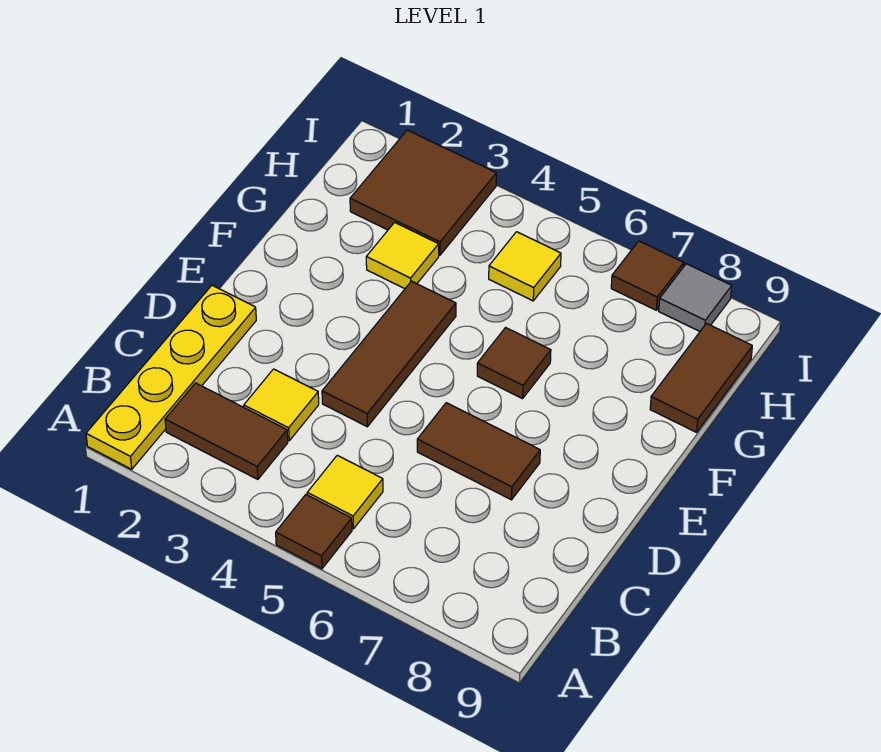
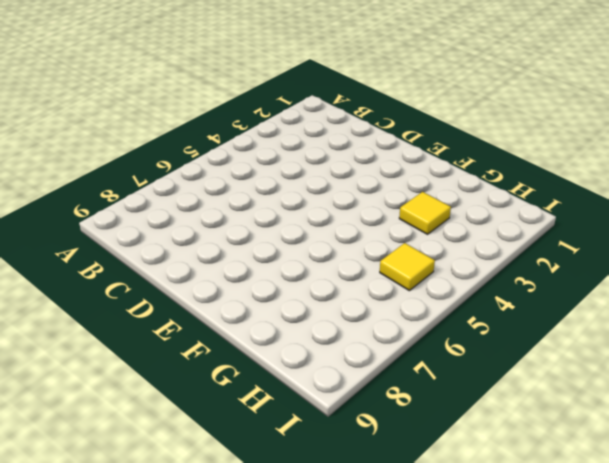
none -> yellow 1x4 plate [86,285,256,469]
none -> brown 1x1 tile [276,495,352,569]
none -> brown 1x2 tile [165,383,288,479]

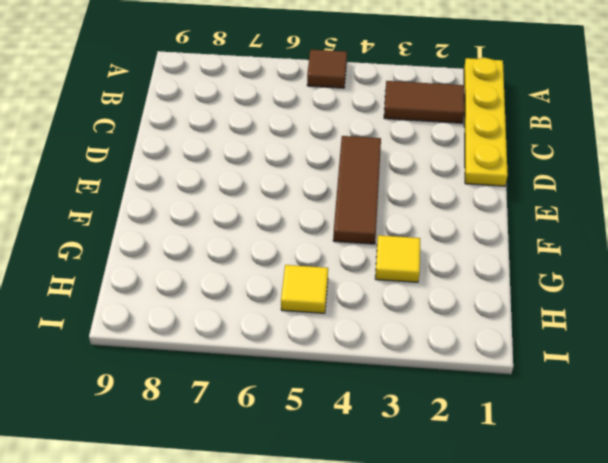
none -> yellow 1x1 tile [307,455,383,529]
none -> yellow 1x1 tile [244,369,319,441]
none -> brown 1x2 tile [417,403,540,500]

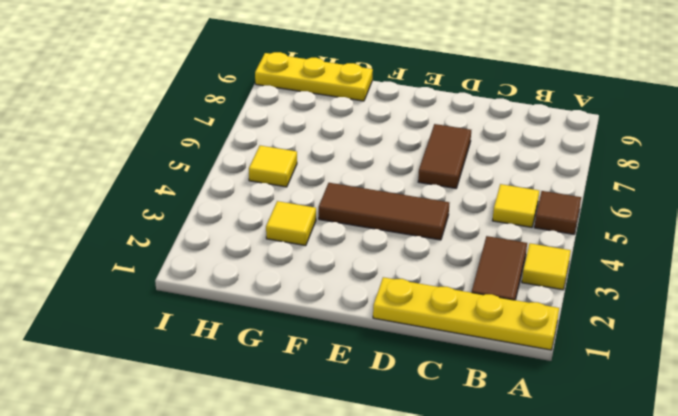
yellow 1x1 tile [522,243,571,290] -> yellow 1x1 tile moved to [244,369,319,441]
yellow 1x3 plate [255,52,373,101] -> brown 1x2 tile [650,324,752,432]
none -> brown 1x1 tile [477,328,551,399]
none -> brown 2x2 tile [350,130,496,255]
none -> brown 1x1 tile [611,241,684,310]

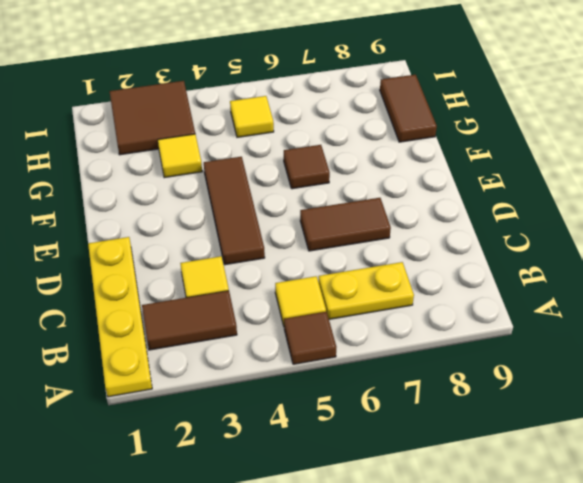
yellow 1x2 plate [319,262,414,319] -> none
none -> brown 1x1 tile [611,241,684,310]
none -> grey 1x1 tile [659,264,732,331]

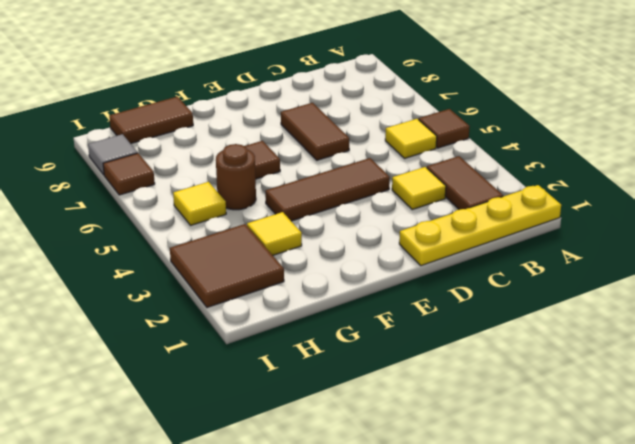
brown 1x1 round brick [216,144,256,210] -> none

